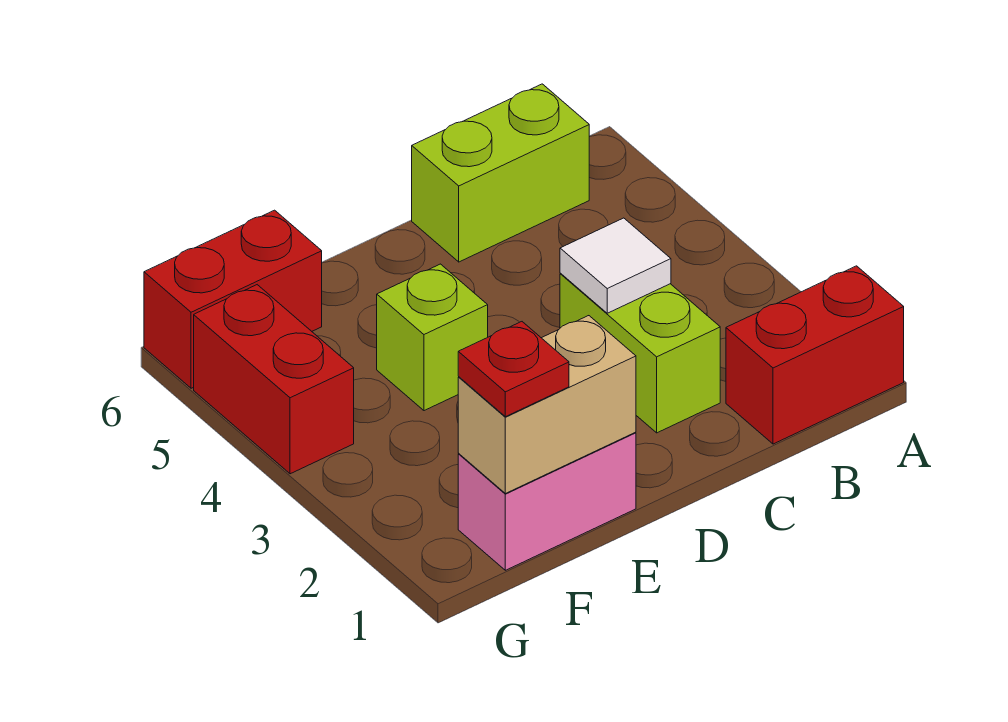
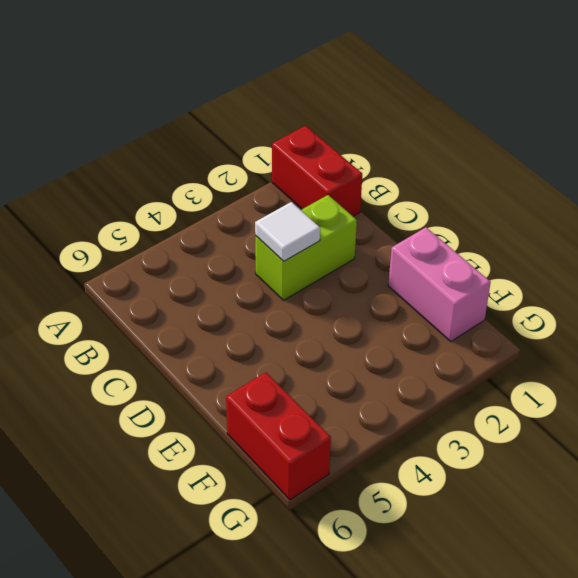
none -> lime 1x2 brick [412,84,589,262]
none -> lime 1x1 brick [377,264,488,411]

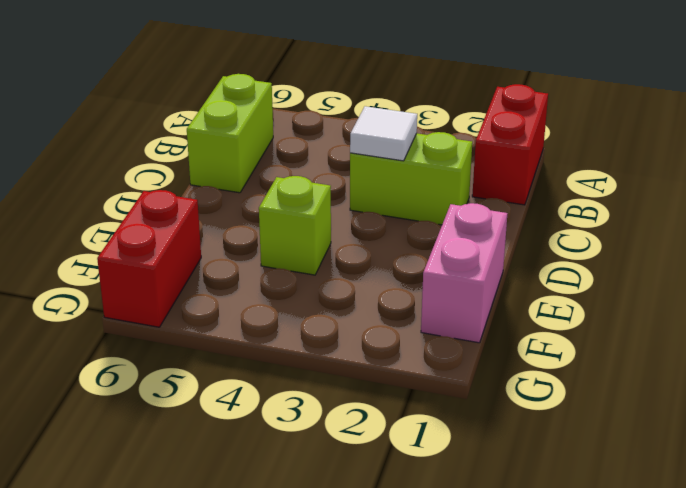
none -> red 1x2 brick [194,285,354,474]
none -> tan 1x2 brick [458,316,636,494]

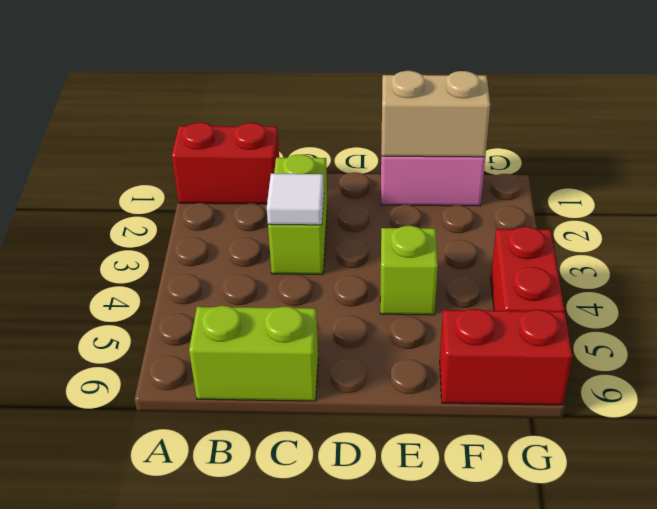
none -> red 1x1 plate [458,322,569,417]

